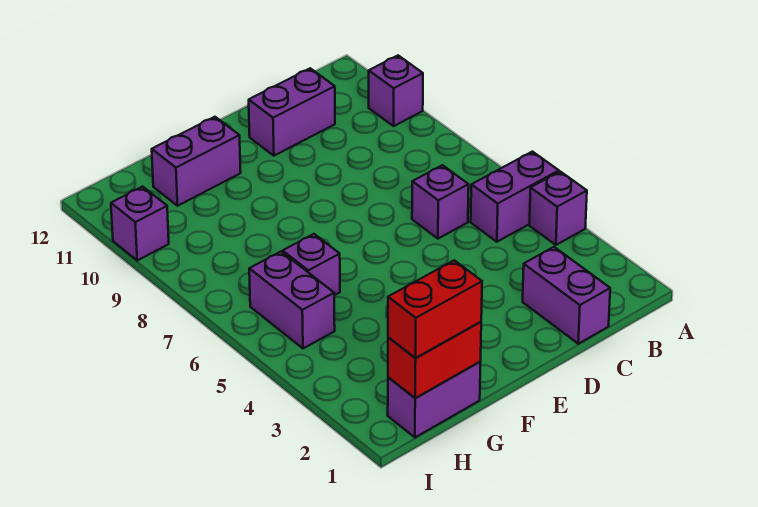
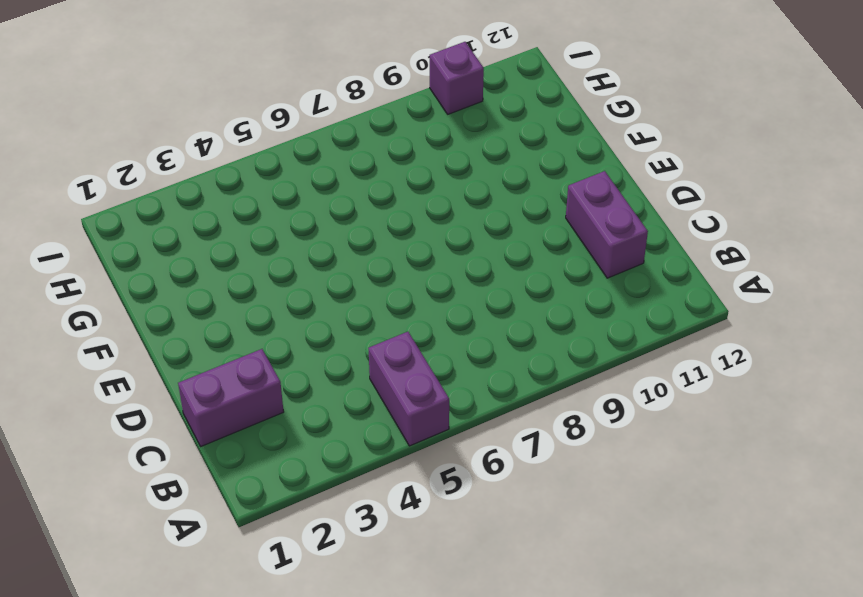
none -> purple 1x1 brick [529,172,587,245]
none -> purple 1x1 brick [369,56,423,126]
none -> purple 1x1 brick [412,165,469,239]

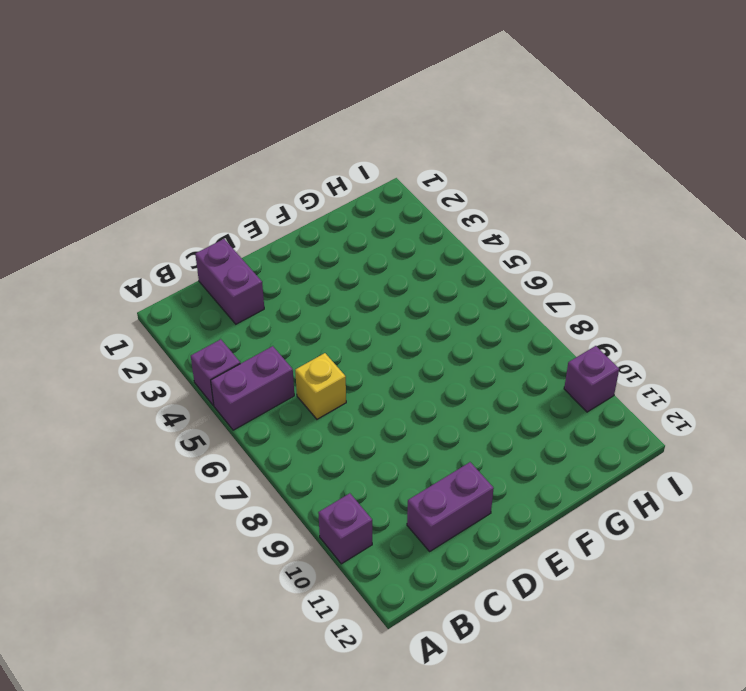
yellow 1x1 brick [295,353,346,419] -> purple 1x1 brick [412,165,469,239]
none -> purple 1x2 brick [152,117,241,206]
none -> purple 1x2 brick [388,362,481,437]
none -> purple 1x1 brick [283,234,340,295]

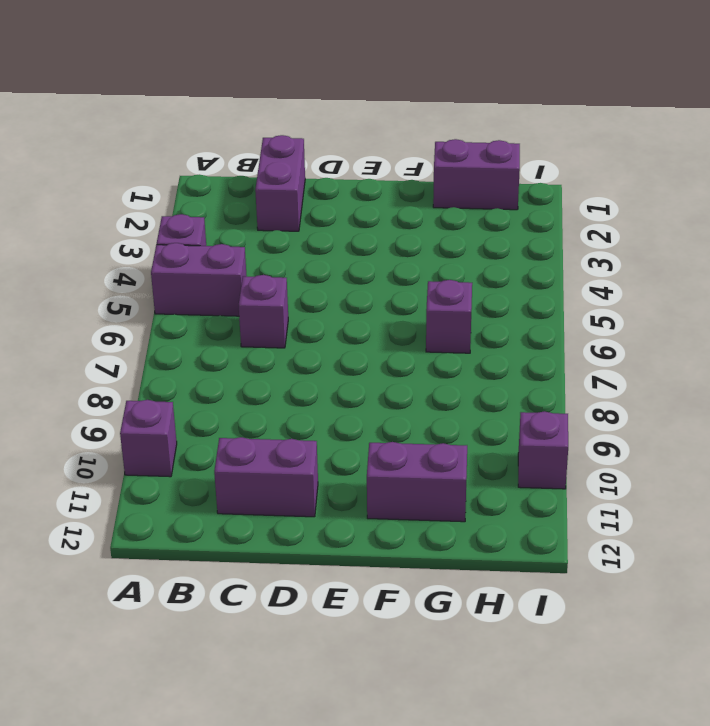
none -> purple 1x2 brick [249,252,335,348]
none -> red 1x2 brick [388,322,481,398]
none -> red 1x2 brick [388,260,482,358]

